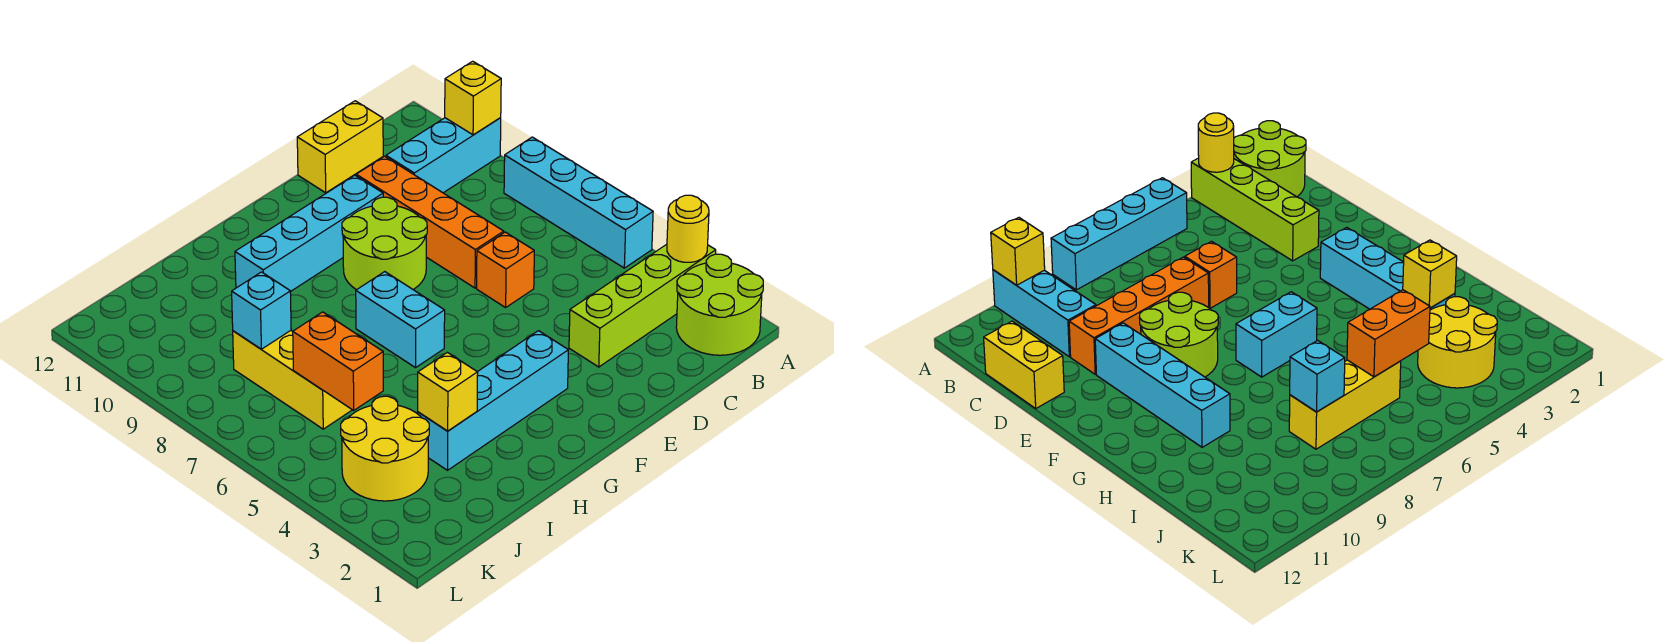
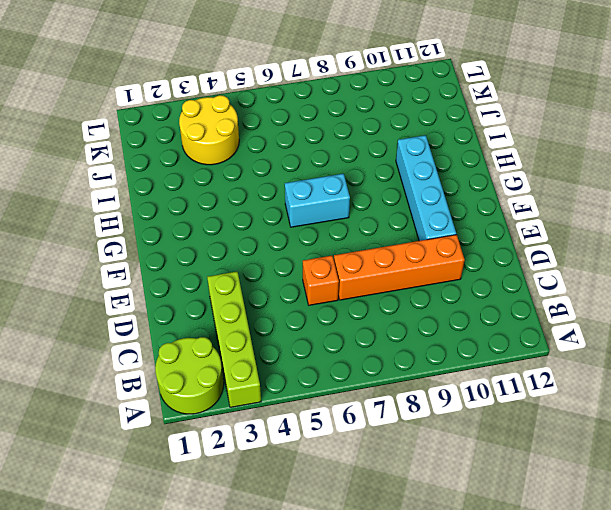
none -> cyan 1x4 brick [504,137,653,268]
none -> cyan 1x3 brick [386,118,501,193]
none -> yellow 1x2 brick [297,101,383,193]

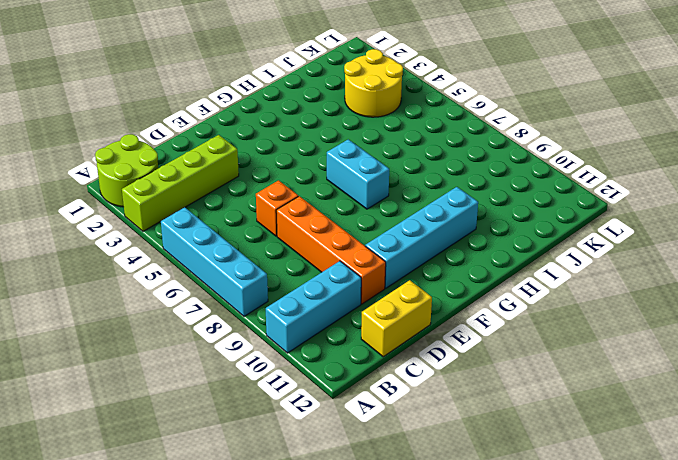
none -> lime 2x2 round brick [342,197,427,290]
none -> cyan 1x4 brick [418,331,568,470]
none -> yellow 1x3 brick [233,331,352,429]

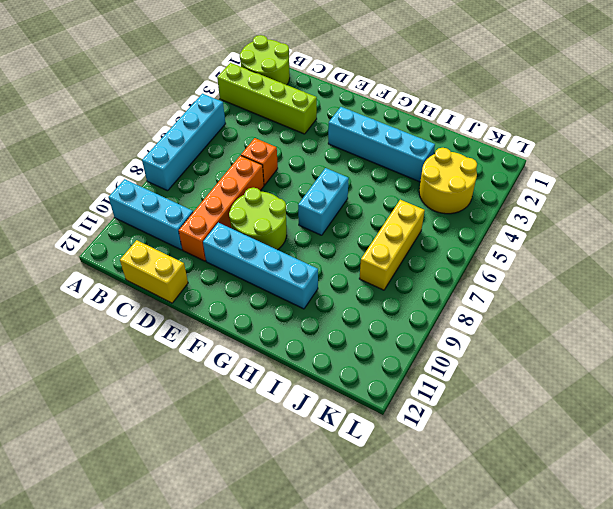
none -> yellow 1x1 round brick [667,195,709,262]
none -> yellow 1x1 brick [445,61,501,135]
none -> yellow 1x1 brick [418,352,478,431]

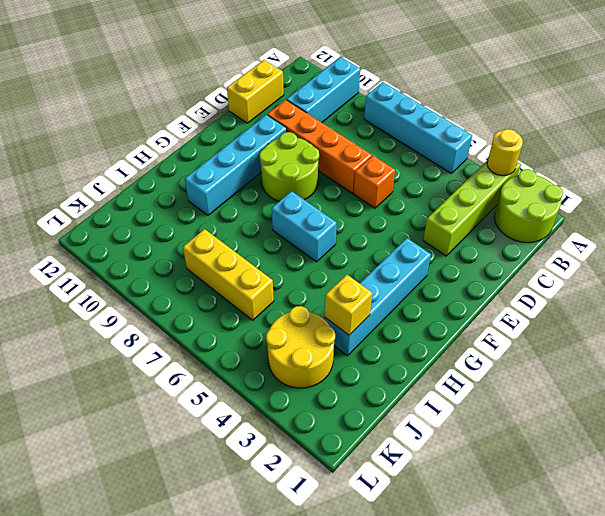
none -> yellow 1x1 brick [445,61,501,135]
none -> orange 1x2 brick [293,312,383,410]
none -> cyan 1x1 brick [232,272,291,349]

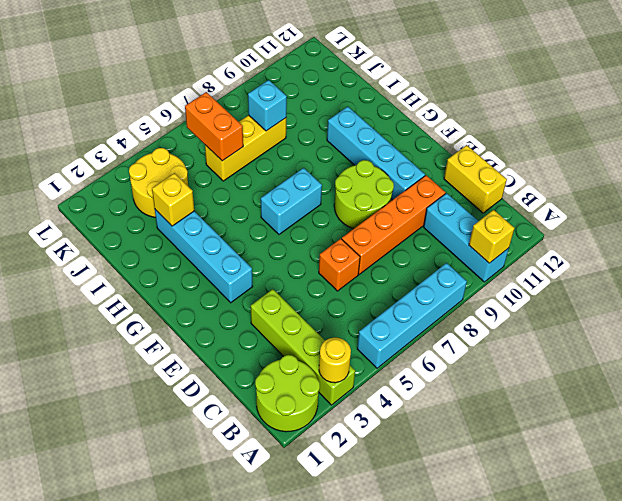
orange 1x2 brick [185,92,243,161] -> orange 1x2 brick turned to [293,312,383,410]

